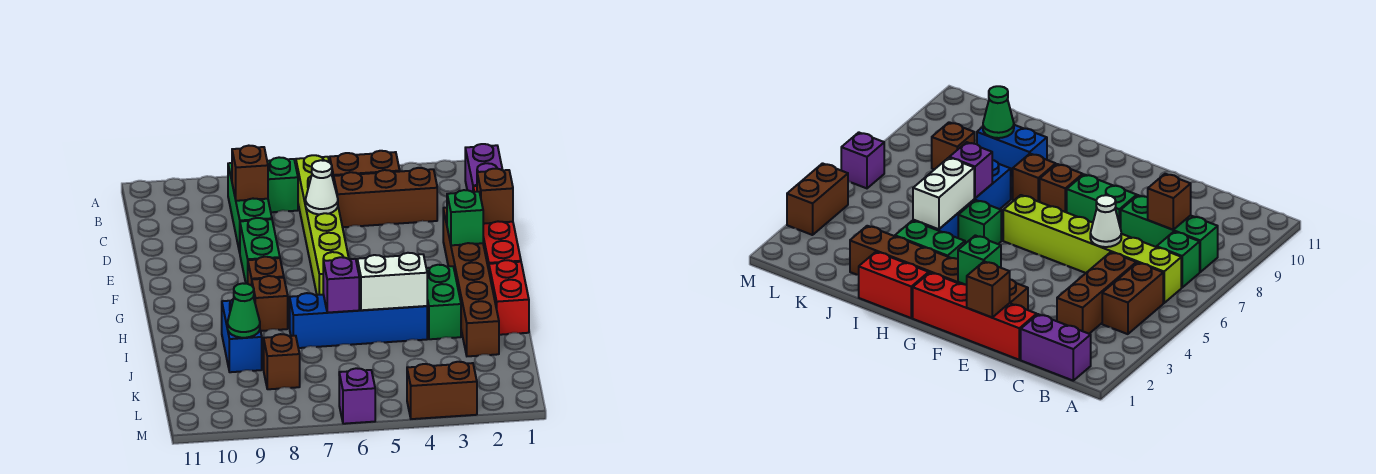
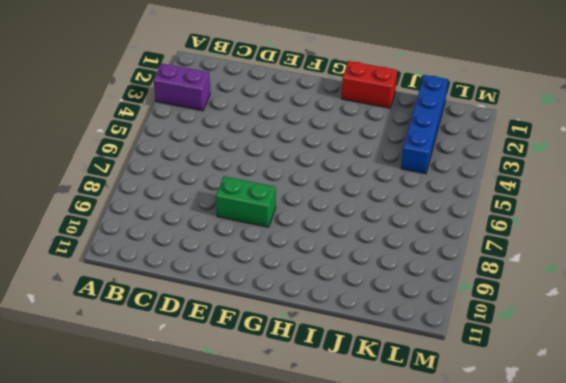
purple 1x2 brick [153,63,210,111] -> purple 1x2 brick moved to [465,144,502,192]
blue 1x4 brick [401,75,448,174] -> blue 1x4 brick moved to [290,293,427,348]
none -> brown 1x2 brick [330,151,400,181]
none -> lime 1x6 brick [296,155,349,295]
none -> green 1x1 brick [267,157,298,212]

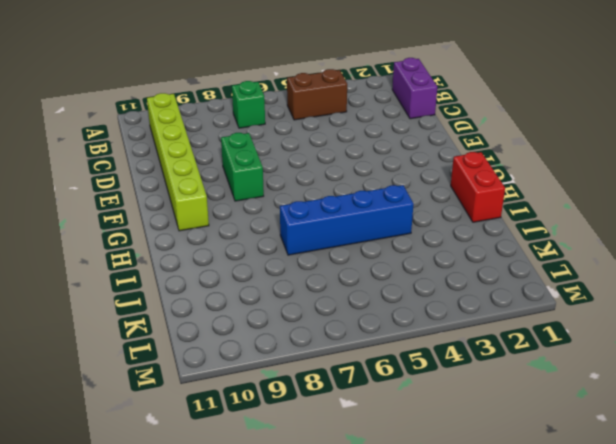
lime 1x6 brick [147,93,209,231] -> lime 1x6 brick moved to [296,155,349,295]
none -> green 1x3 brick [228,163,272,252]
none -> brown 1x3 brick [334,168,437,227]
none -> red 1x4 brick [473,186,521,269]

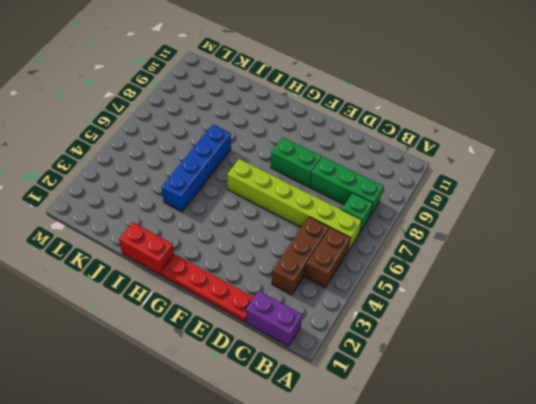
red 1x4 plate [162,254,254,322] -> red 1x4 brick [473,186,521,269]
none -> brown 1x6 brick [443,208,499,356]
none -> brown 1x1 brick [248,257,284,285]
none -> green 1x2 brick [426,265,461,339]

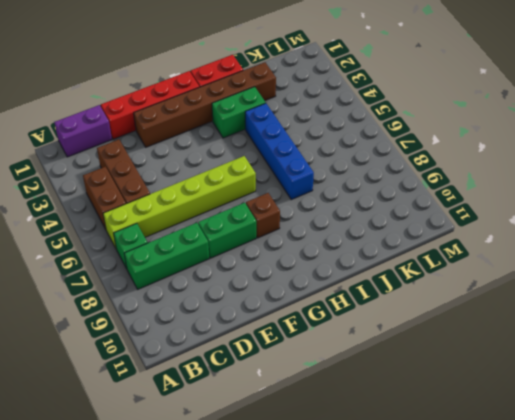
none -> green 1x1 brick [958,200,1001,244]
none -> brown 1x1 brick [252,276,288,331]
none -> blue 1x2 brick [222,300,262,372]

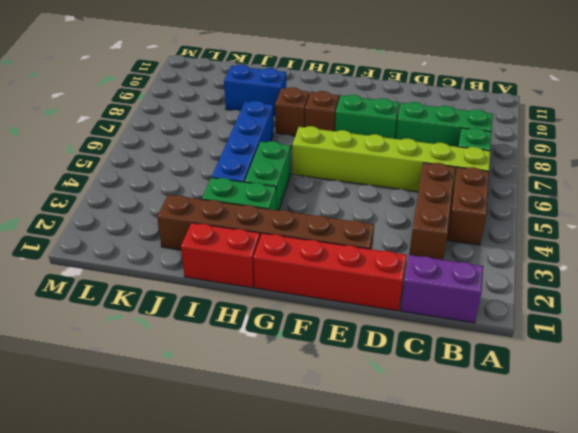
green 1x2 brick [245,141,291,211] -> green 1x1 brick [958,200,1001,244]
none -> brown 1x1 brick [264,334,300,389]
none -> brown 1x2 brick [407,362,477,419]
none -> purple 1x1 brick [339,368,375,424]

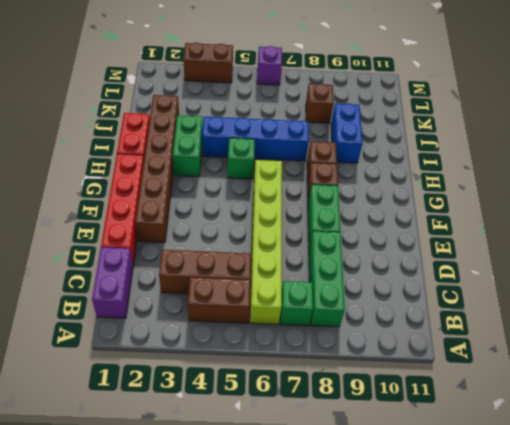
none -> brown 1x1 brick [232,146,268,201]
none -> white 1x1 cone [306,160,338,214]
none -> brown 1x1 brick [477,169,513,224]

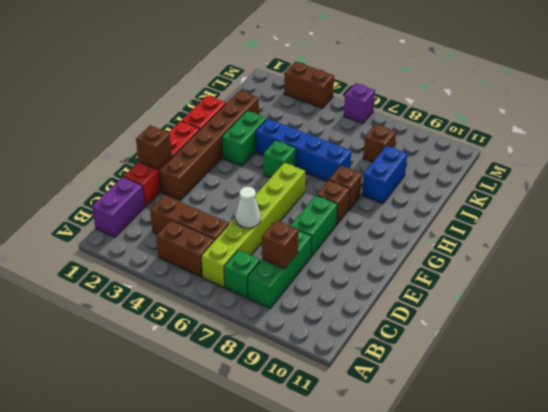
none -> green 1x1 brick [447,190,483,245]
none -> white 1x2 brick [357,253,427,310]
none -> purple 1x1 brick [323,257,359,313]

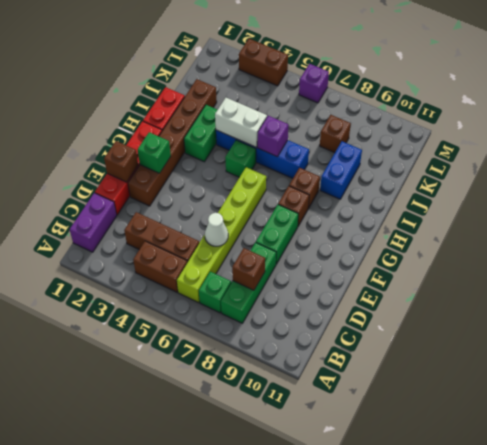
none -> green 1x1 cone [228,283,260,338]

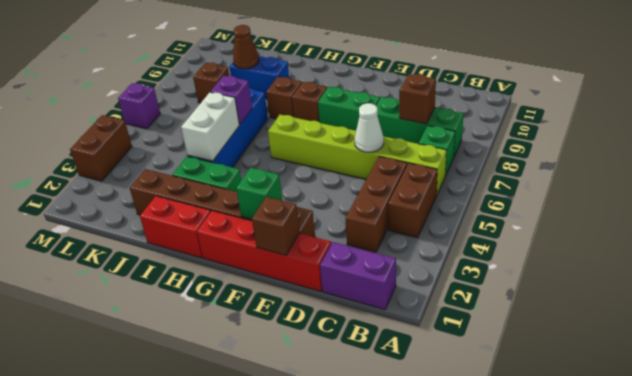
brown 1x1 cone [233,25,259,69] -> green 1x1 cone [228,283,260,338]
none -> green 1x1 brick [958,200,1001,244]

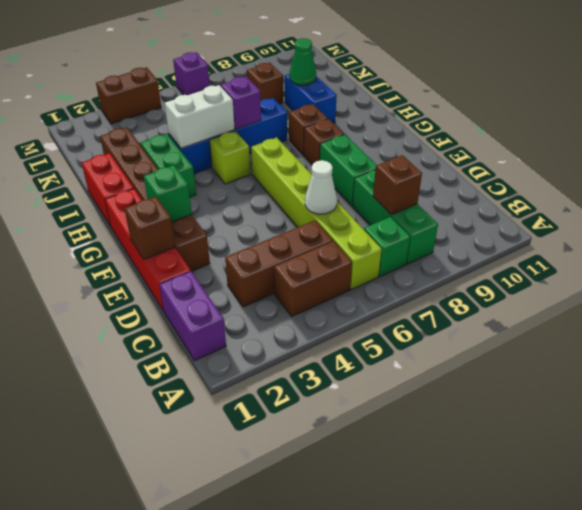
lime 1x1 brick [210,131,250,184] -> green 1x1 brick [958,200,1001,244]

